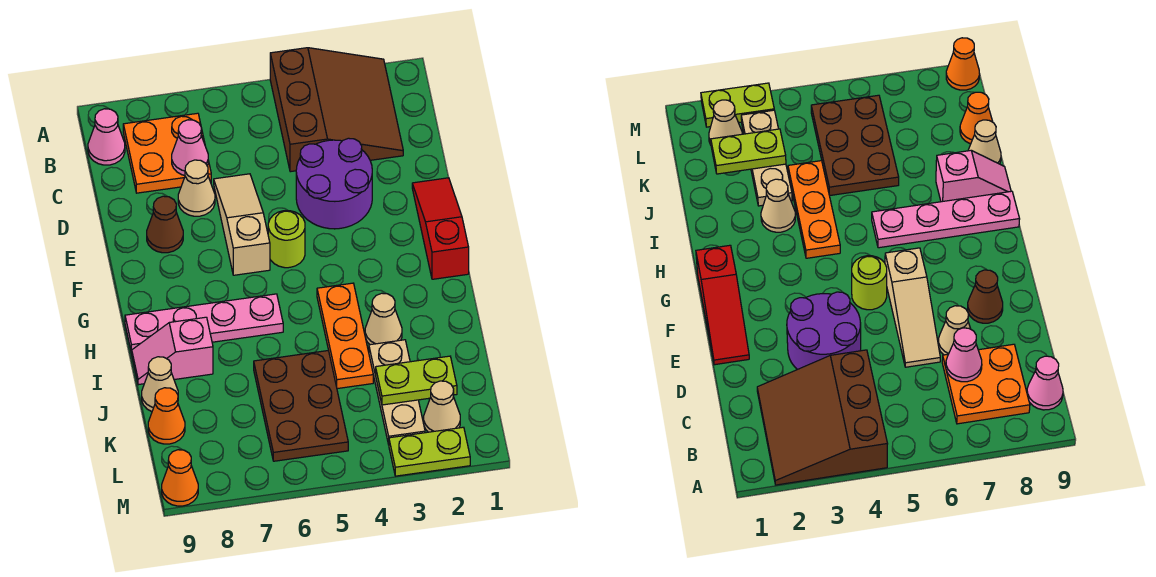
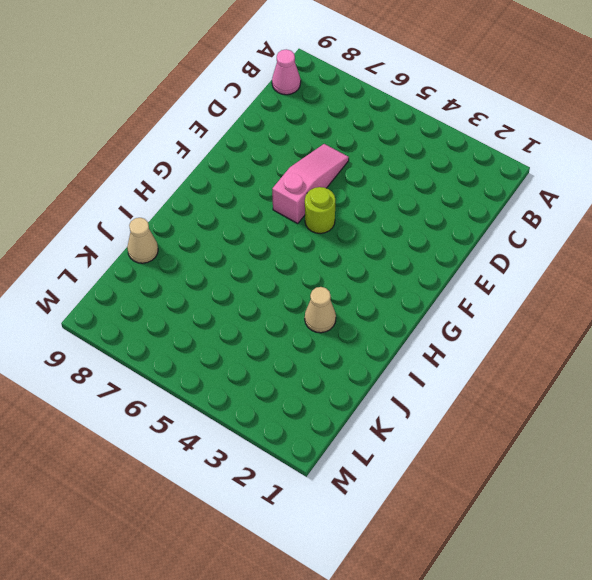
pink 1x3 slope [272,144,349,223] -> tan 1x3 slope [214,174,270,275]
none -> brown 3x3 slope [270,48,403,172]
none -> orange 2x2 plate [123,113,211,193]
none -> purple 2x2 round brick [296,138,372,229]

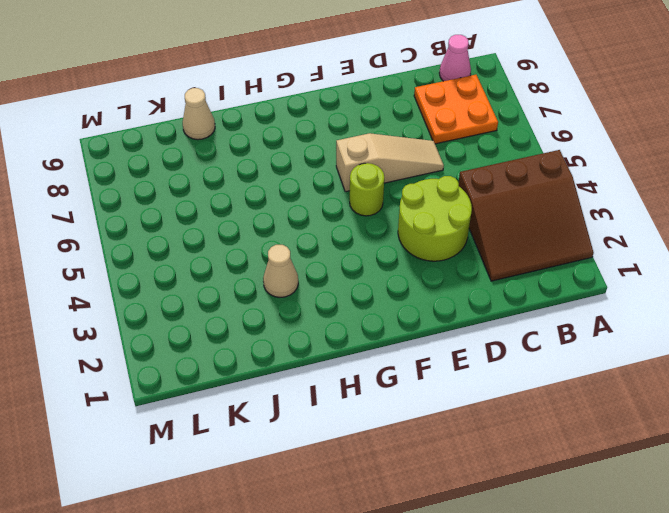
lime 2x2 round brick [398,176,472,261] -> purple 2x2 round brick [296,138,372,229]
none -> tan 1x1 cone [178,160,215,216]
none -> red 1x3 slope [412,178,469,279]
none -> brown 1x1 cone [147,196,183,253]

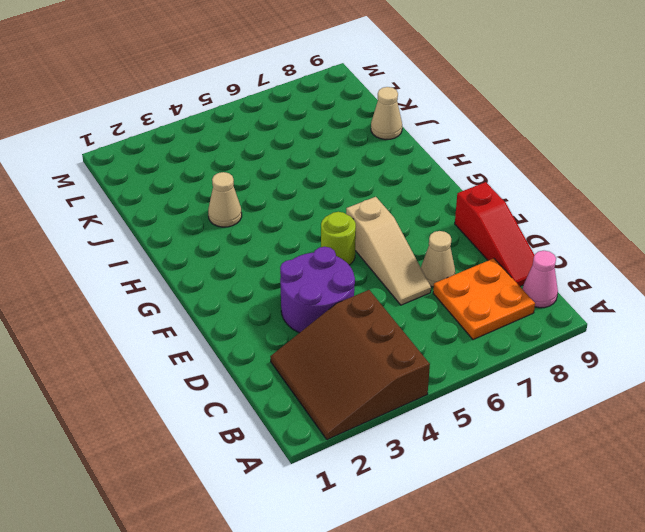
red 1x3 slope [455,182,534,286] -> red 1x3 slope moved to [412,178,469,279]
none -> brown 1x1 cone [147,196,183,253]
none -> orange 1x3 plate [317,283,373,389]
none -> pink 1x4 plate [125,294,283,353]

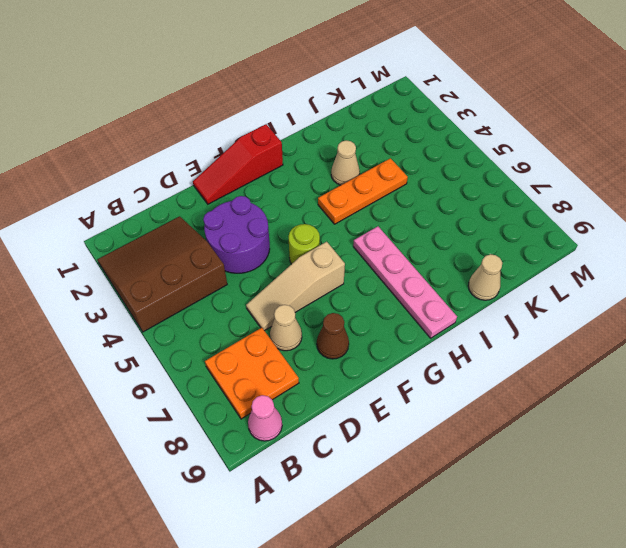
none -> pink 1x2 slope [132,317,213,385]
none -> tan 1x3 plate [369,340,425,445]
none -> brown 2x3 plate [254,350,348,461]

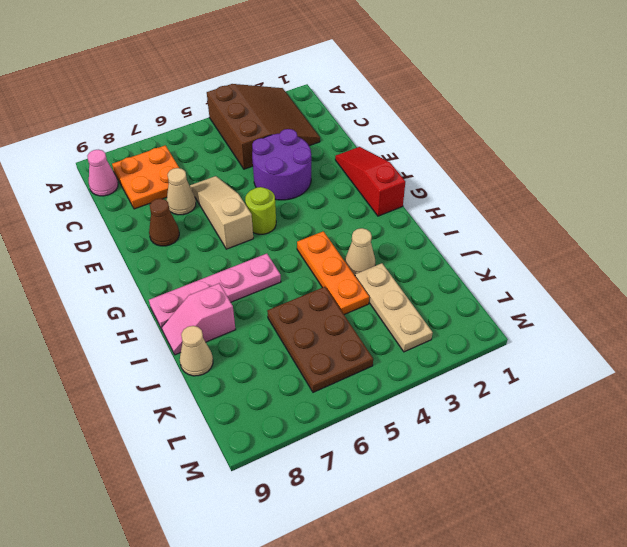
none -> orange 1x1 cone [148,388,185,444]
none -> tan 1x1 cone [424,381,460,432]
none -> lime 1x2 plate [389,427,470,476]

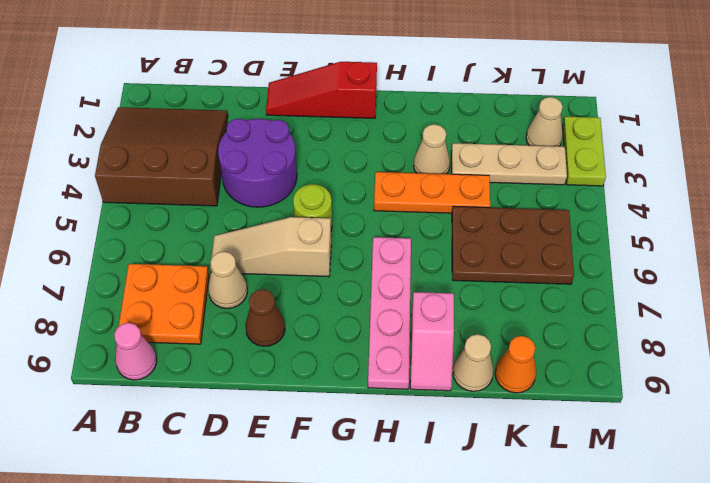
none -> orange 1x1 cone [162,450,198,506]
none -> pink 1x1 cone [172,120,208,175]
none -> lime 1x2 plate [376,356,457,405]

